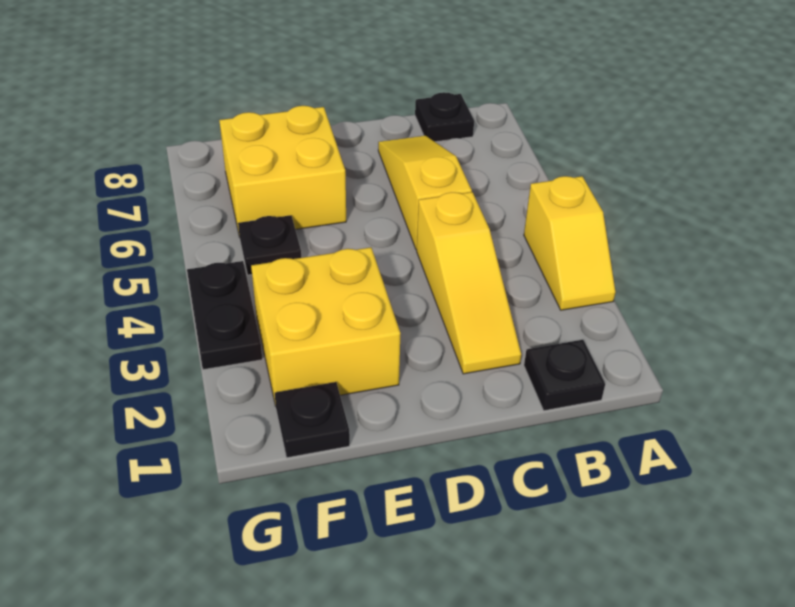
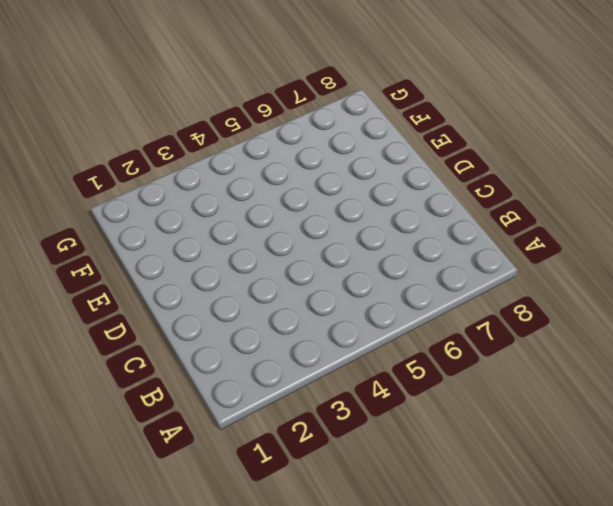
none -> yellow 1x2 slope [524,176,615,310]
none -> black 1x1 plate [524,340,605,411]

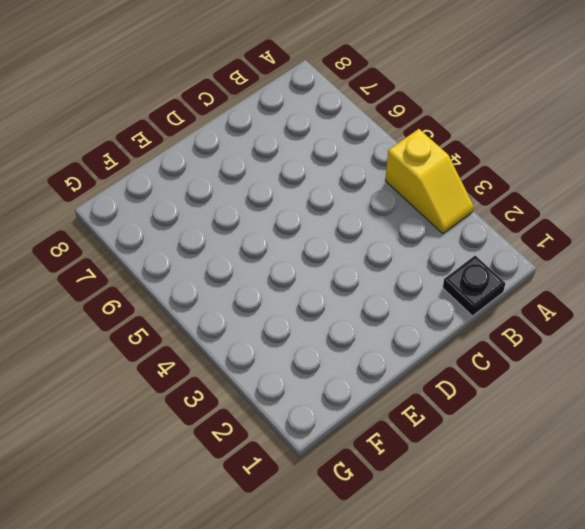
none -> black 1x1 plate [415,92,474,142]
none -> yellow 1x3 slope [417,192,521,374]

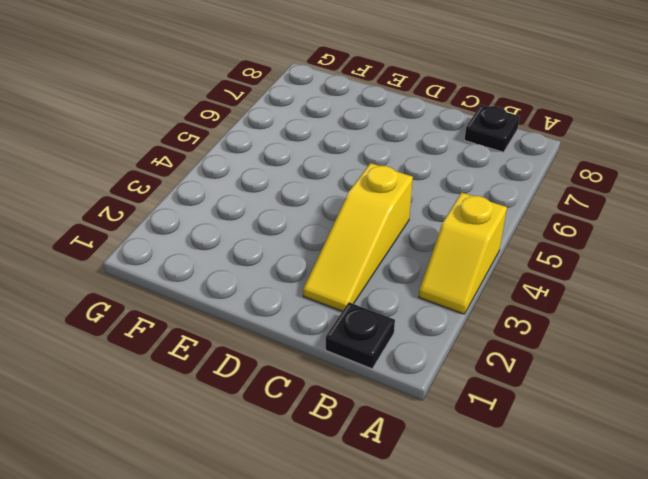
none -> yellow 1x3 slope [378,136,472,250]
none -> yellow 2x2 brick [251,247,401,406]

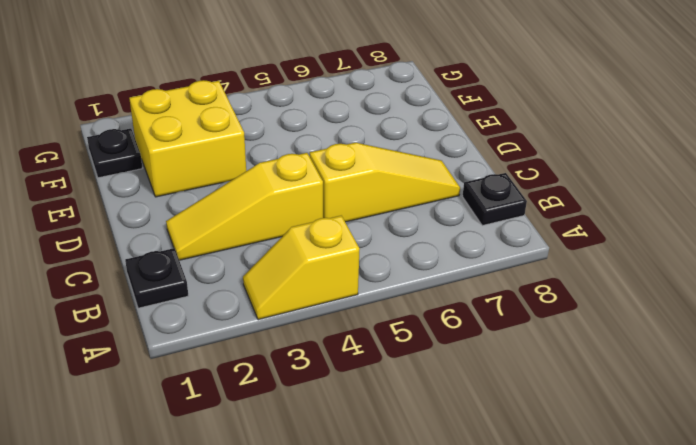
none -> yellow 2x2 brick [219,106,346,237]
none -> black 1x1 plate [238,215,301,275]

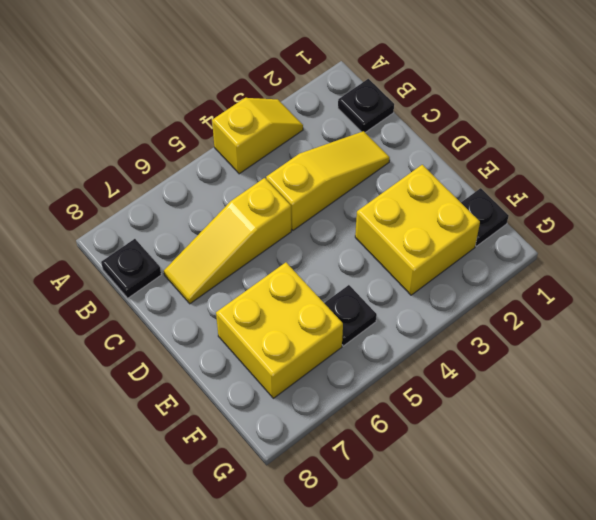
none -> black 1x2 plate [187,261,262,370]

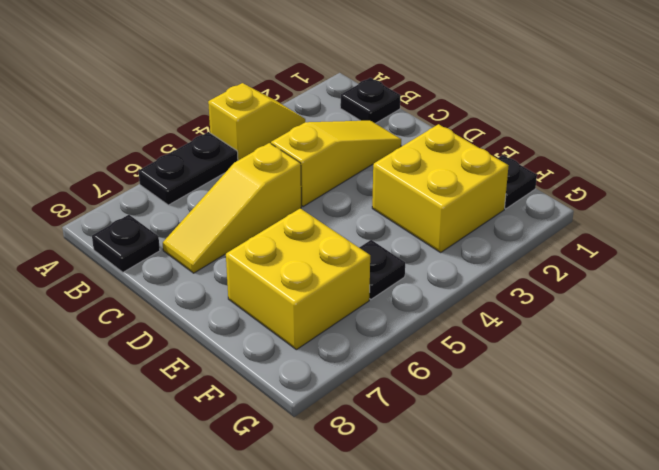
black 1x2 plate [138,132,238,205] -> black 1x2 plate moved to [187,261,262,370]

